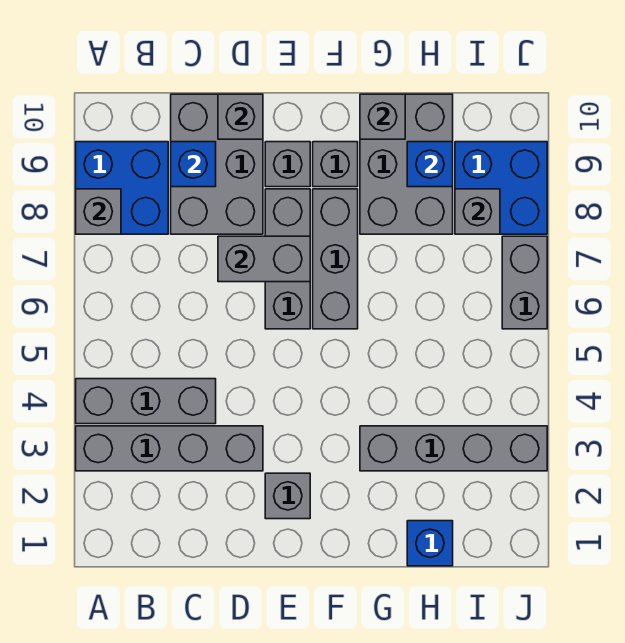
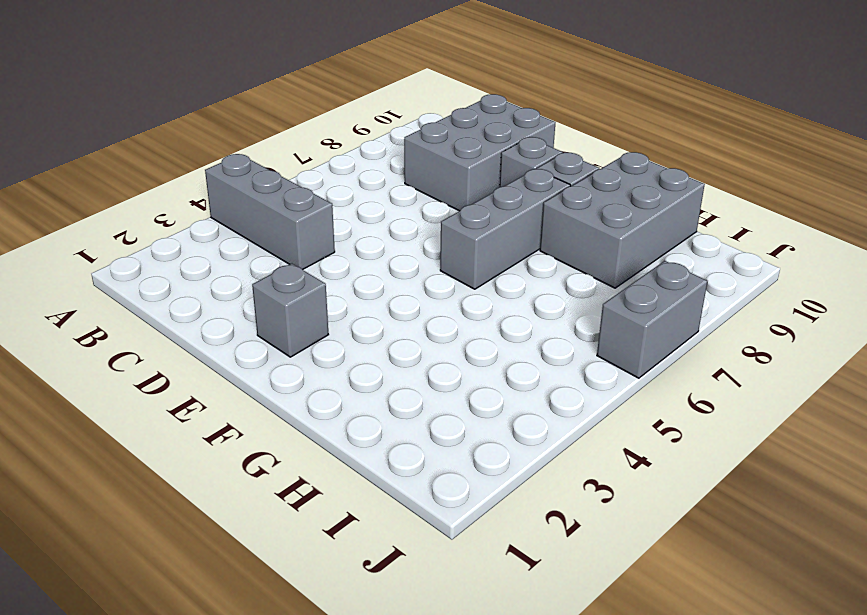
none -> grey 1x4 brick [76,426,263,471]
none -> blue 2x2 brick [76,142,168,234]
none -> grey 1x3 brick [265,189,310,329]

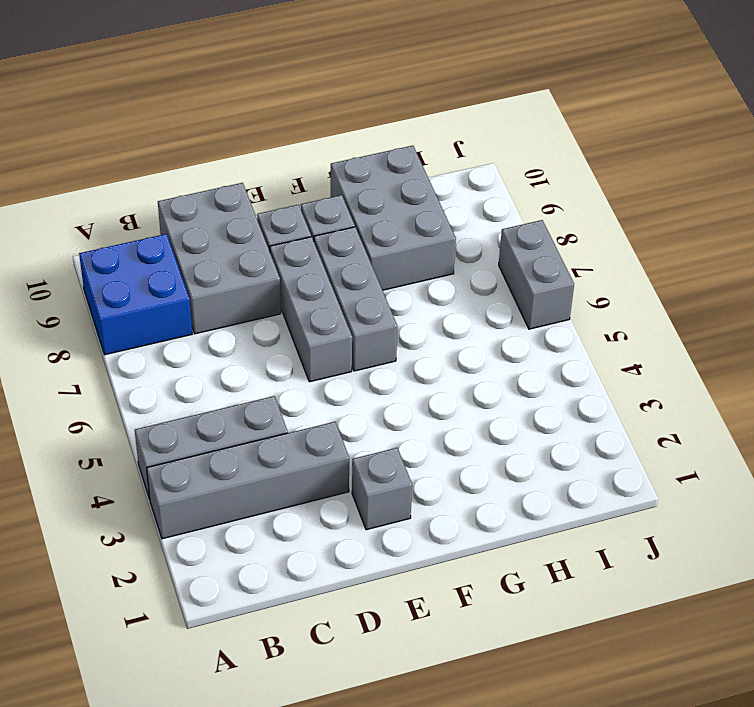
none -> grey 1x4 brick [360,426,547,471]
none -> blue 1x1 brick [407,521,453,566]
none -> blue 2x2 brick [455,142,547,234]

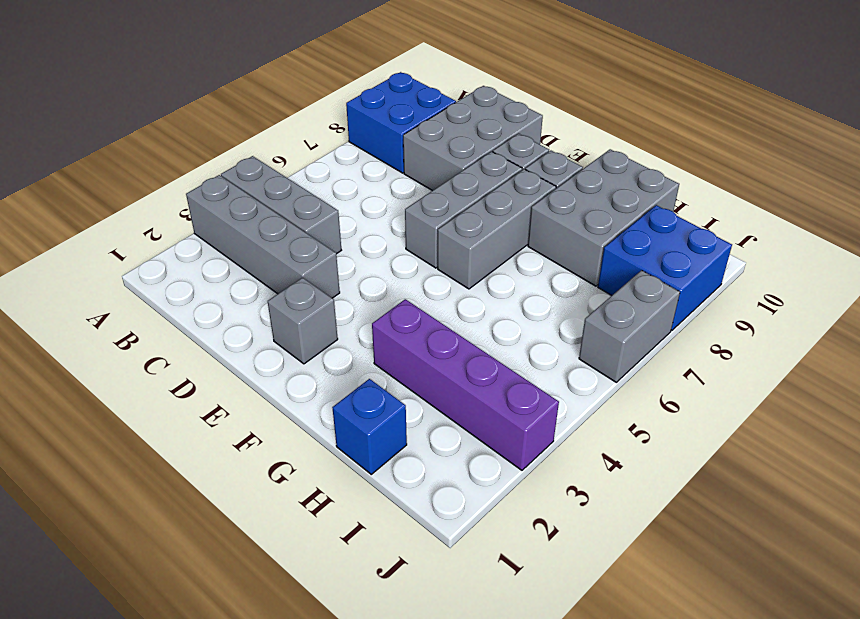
purple 1x4 brick [372,299,559,470] -> grey 1x4 brick [360,426,547,471]
none -> grey 1x1 brick [76,189,121,234]
none -> blue 1x1 brick [171,142,216,187]
none -> grey 1x2 brick [218,236,310,282]

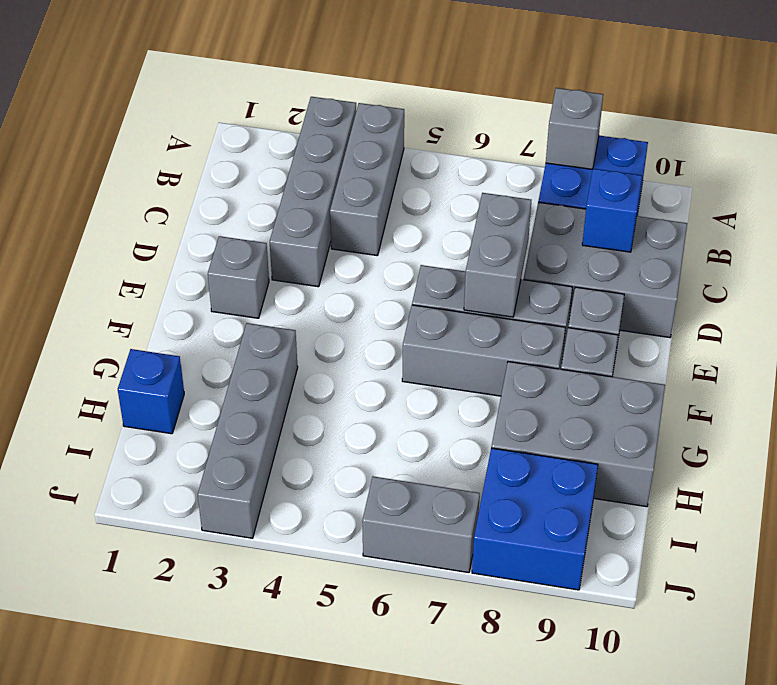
none -> grey 1x1 brick [218,94,263,139]
none -> grey 1x1 brick [360,94,405,139]
none -> blue 1x1 brick [407,142,453,187]

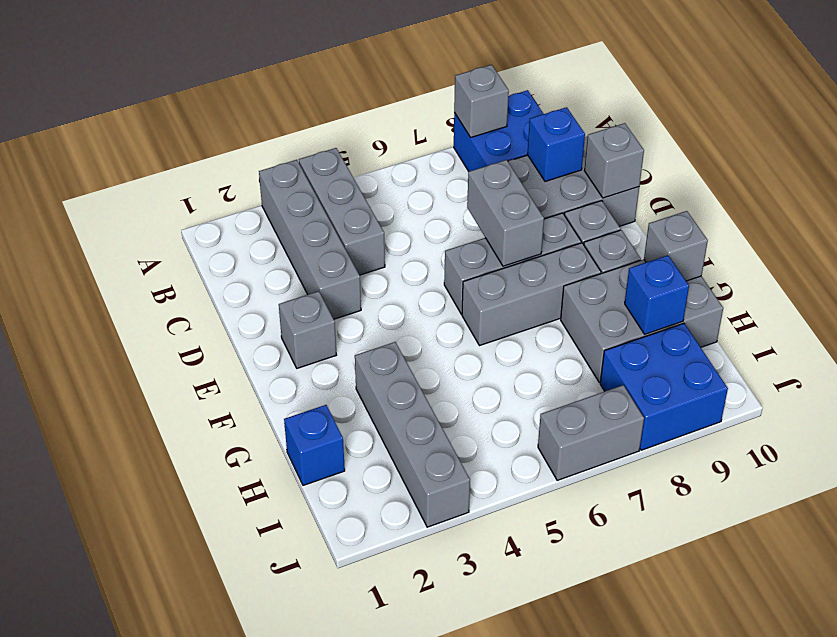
none -> grey 1x1 brick [455,189,500,234]

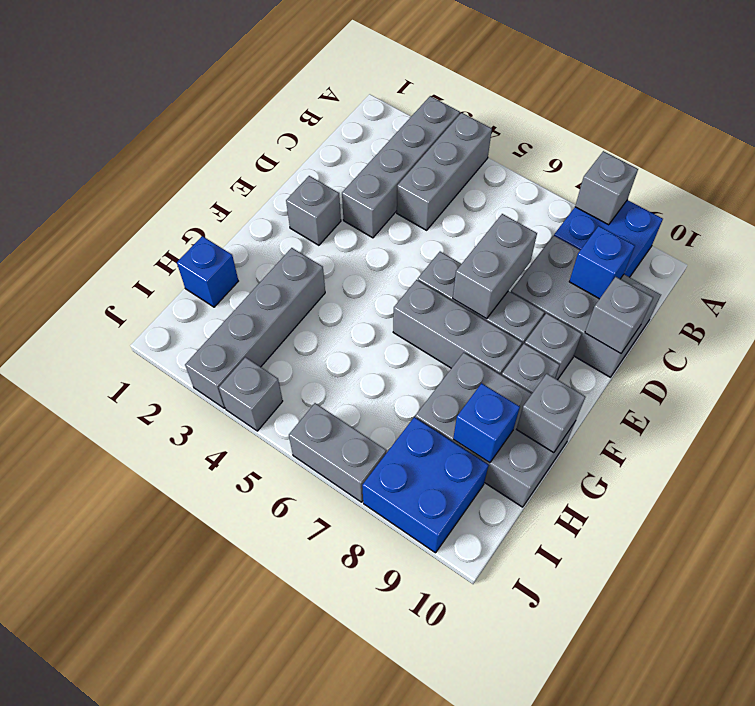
grey 1x1 brick [219,357,283,431] -> grey 1x1 brick moved to [455,189,500,234]

